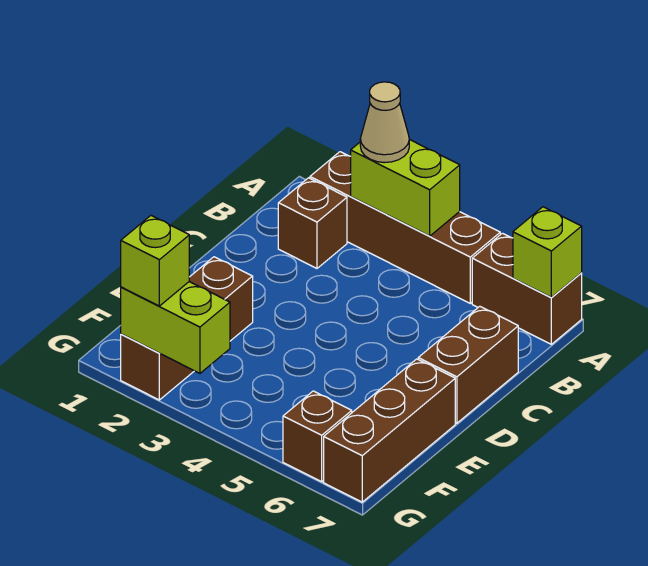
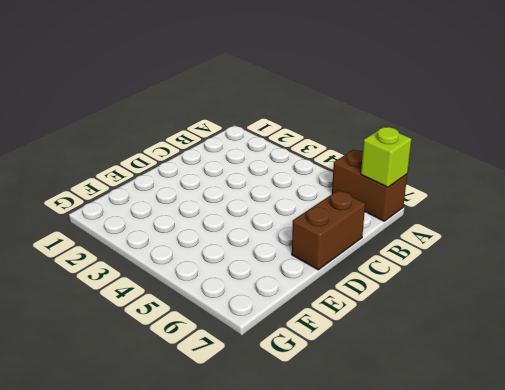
none -> brown 1x4 brick [310,152,500,303]
none -> brown 1x1 brick [278,178,347,268]
none -> brown 1x3 brick [121,257,253,400]

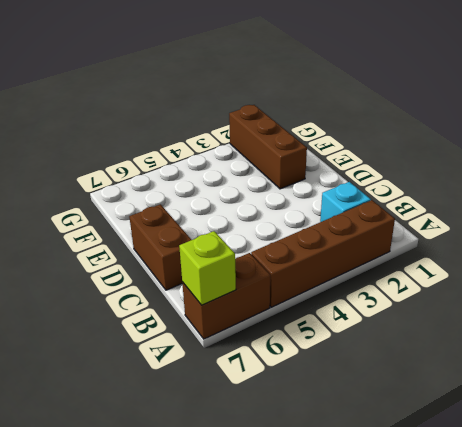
cyan 1x1 brick [320,182,371,222] -> brown 1x1 brick [278,178,347,268]
none -> brown 1x3 brick [324,359,455,502]
none -> brown 1x1 brick [283,391,352,482]
none -> lime 1x2 brick [351,139,460,236]

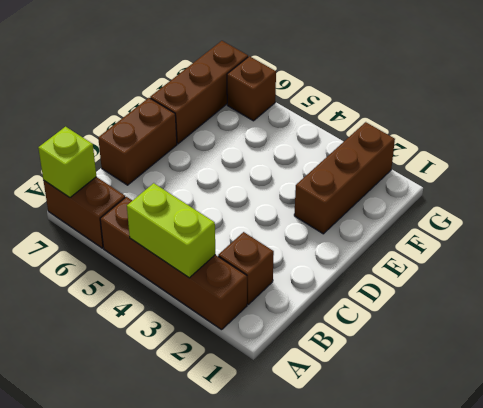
none -> lime 1x2 brick [121,282,230,373]
none -> tan 1x1 cone [360,82,409,163]
none -> lime 1x1 brick [121,216,189,306]

